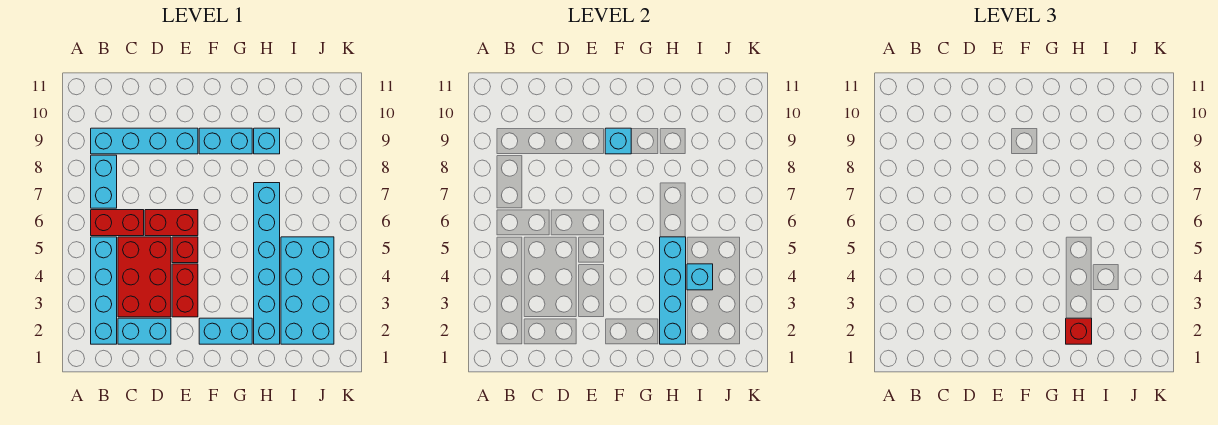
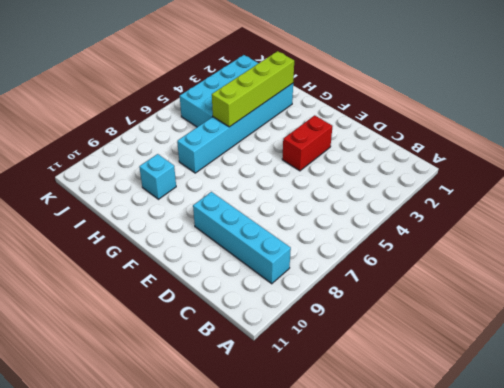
lime 1x4 brick [212,51,294,127] -> cyan 1x4 brick [660,237,686,344]
none -> cyan 1x4 brick [91,237,117,344]
none -> red 1x2 brick [91,210,144,236]
none -> cyan 1x2 brick [91,155,117,208]

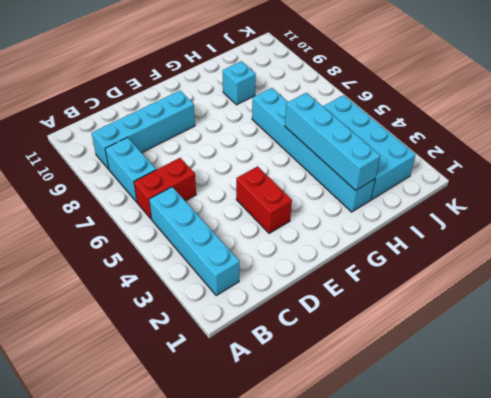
none -> cyan 1x2 brick [118,318,171,344]
none -> red 2x3 brick [118,237,171,317]
none -> red 1x2 brick [145,210,198,236]

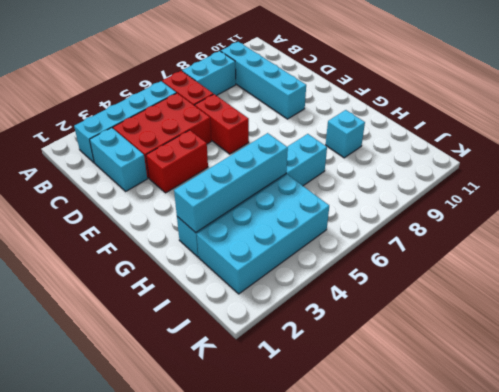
none -> red 1x1 brick [172,237,198,263]
none -> cyan 1x2 brick [199,318,252,344]
none -> cyan 1x2 brick [199,128,252,154]

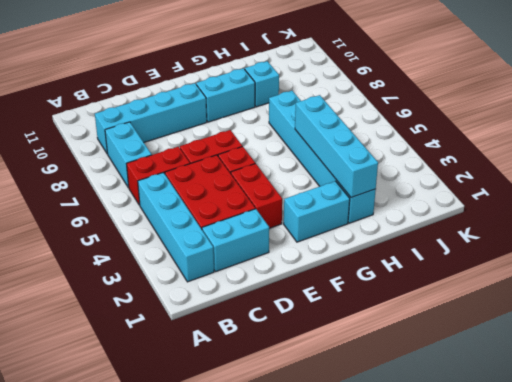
none -> cyan 2x4 brick [281,237,334,344]
none -> cyan 1x1 brick [605,128,631,154]
none -> cyan 1x1 brick [687,264,713,290]

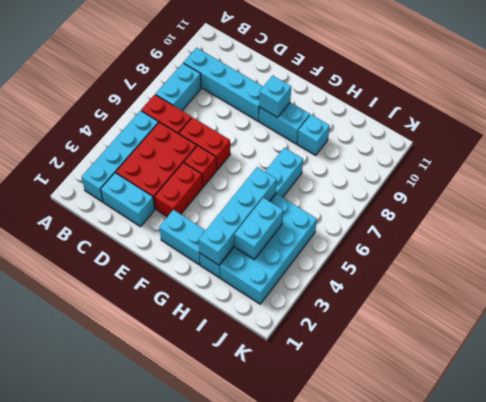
cyan 1x2 brick [235,198,283,259] -> cyan 1x1 brick [687,264,713,290]
none -> red 1x1 brick [1066,318,1092,344]

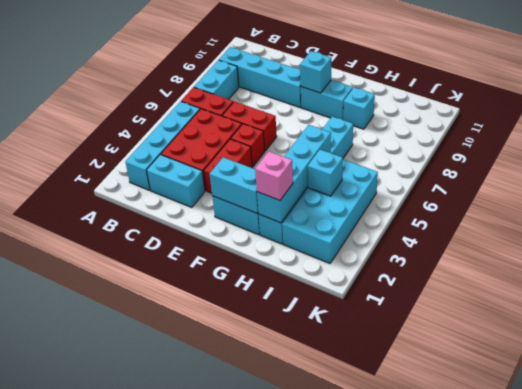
cyan 1x2 brick [210,157,258,213] -> none
pink 1x1 brick [255,151,293,200] -> red 1x1 brick [1066,318,1092,344]

